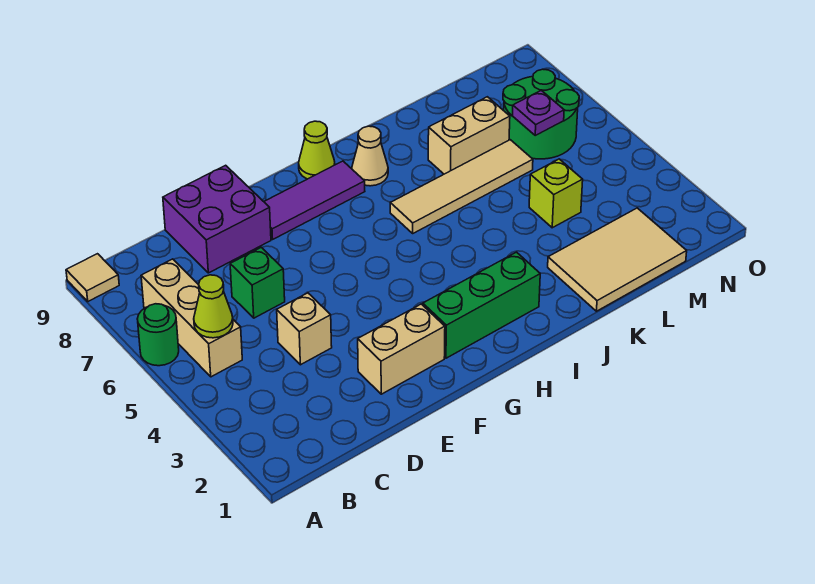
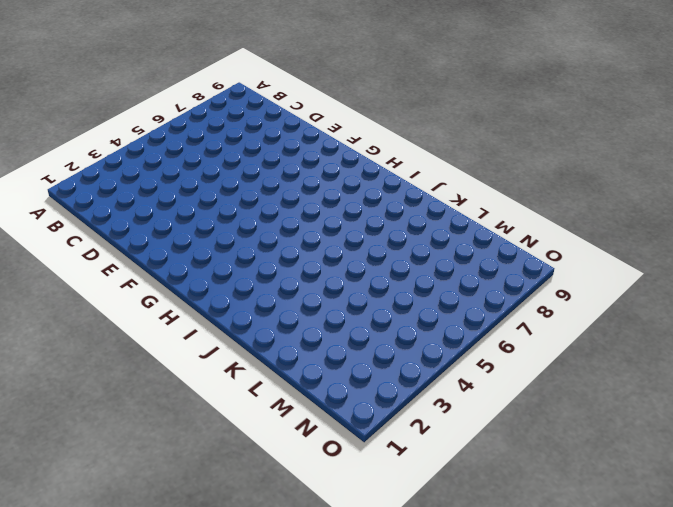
none -> green 1x1 round brick [137,304,179,366]
none -> tan 1x1 tile [66,254,119,301]
none -> tan 1x3 brick [141,259,242,377]

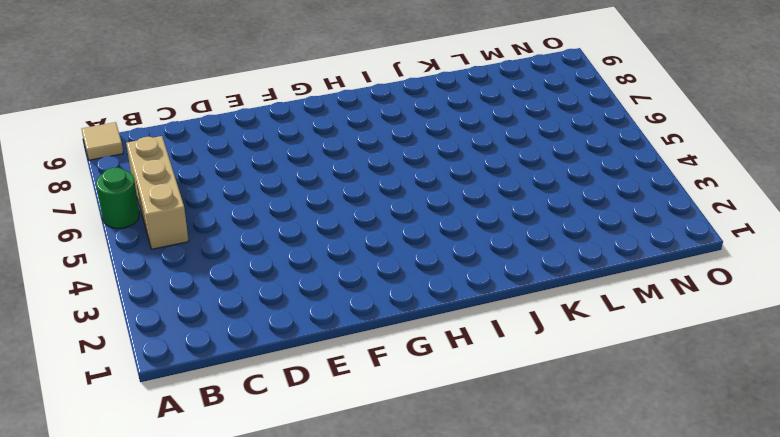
none -> tan 1x1 brick [277,293,332,365]
none -> green 1x1 brick [230,247,285,318]
none -> purple 2x2 brick [163,165,271,273]

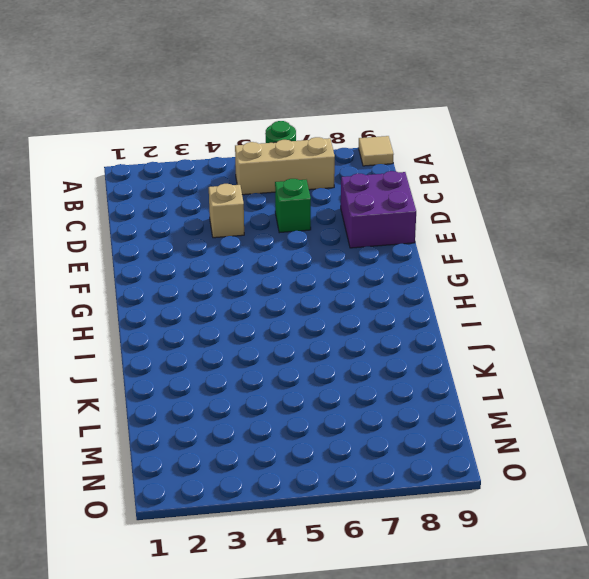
none -> tan 1x2 brick [358,304,445,394]
none -> purple 1x3 tile [264,161,365,239]
none -> green 1x3 brick [423,252,540,358]

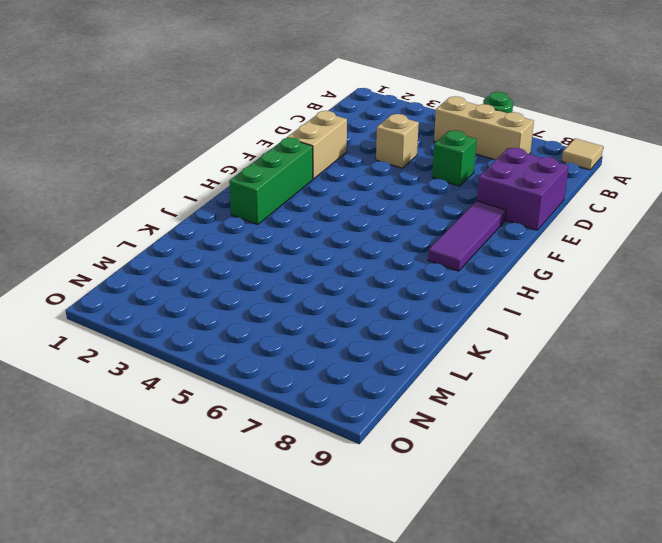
none -> lime 1x1 cone [299,121,335,179]
none -> tan 1x4 tile [390,140,533,233]
none -> tan 1x1 cone [352,126,388,186]

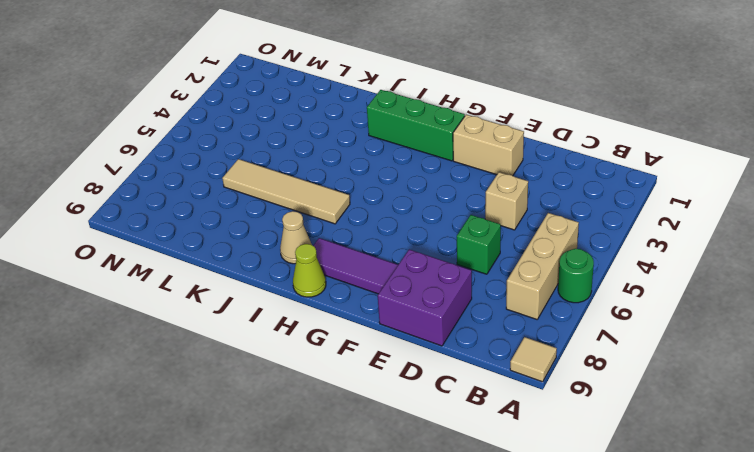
none -> tan 2x3 tile [548,208,687,311]
none -> tan 1x2 brick [428,97,510,174]
none -> lime 1x1 brick [529,159,583,228]

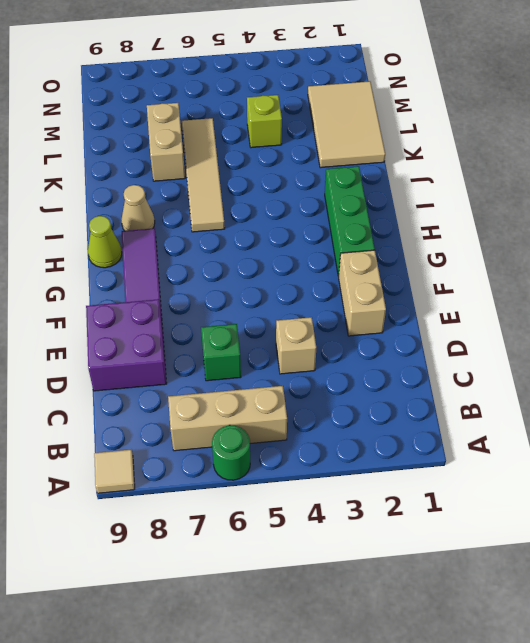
none -> green 2x2 round brick [503,69,579,159]
none -> lime 1x1 cone [194,275,233,338]
none -> purple 1x1 plate [513,90,564,135]

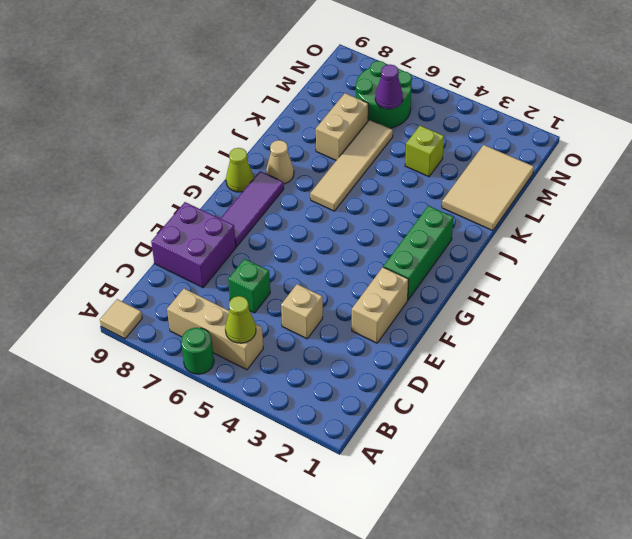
purple 1x1 cone [375,64,403,109] -> purple 1x1 plate [513,90,564,135]

